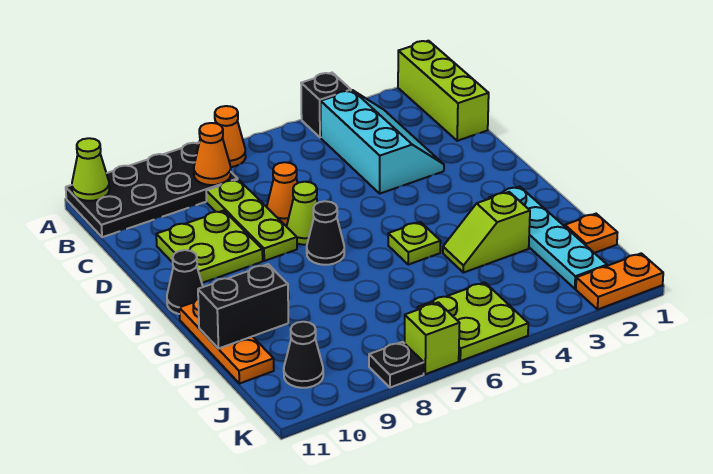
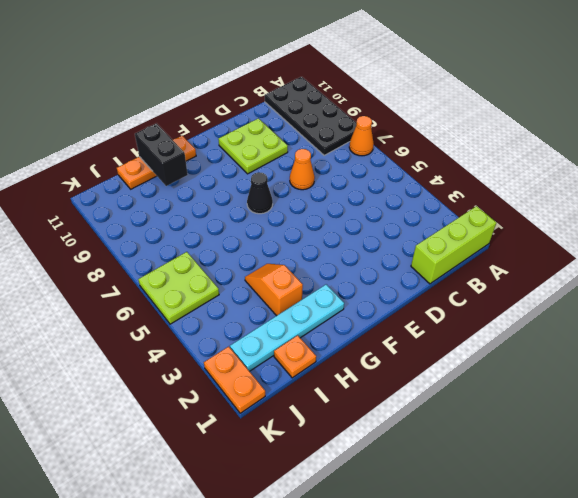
orange 1x2 slope [245,264,303,316] -> lime 1x2 slope [443,192,530,273]
none -> black 1x1 brick [301,73,351,137]
none -> cyan 2x3 slope [321,90,444,194]
none -> lime 1x3 plate [206,180,297,261]

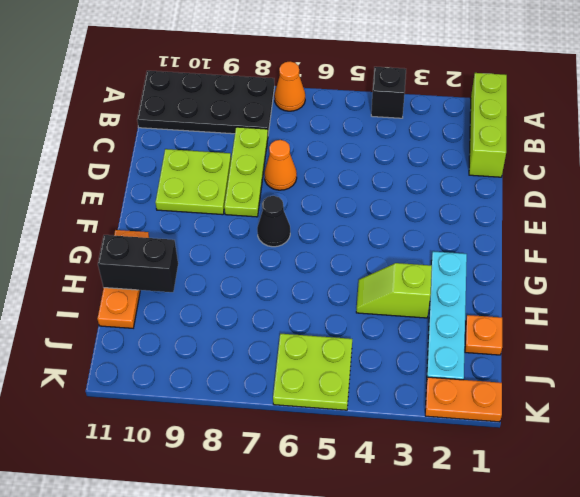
none -> cyan 2x3 slope [321,90,444,194]
none -> lime 1x1 cone [287,182,318,245]
none -> black 1x1 cone [167,250,203,314]

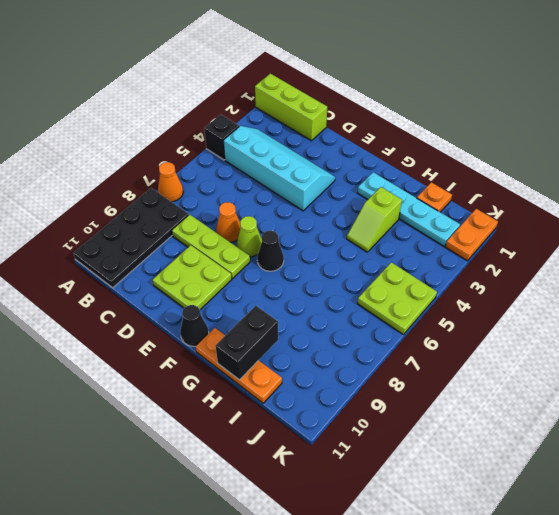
cyan 2x4 slope [223,126,335,211] -> cyan 2x3 slope [321,90,444,194]
none -> lime 1x1 plate [388,222,441,265]
none -> black 1x1 cone [284,322,323,388]
none -> lime 1x1 brick [405,302,459,374]

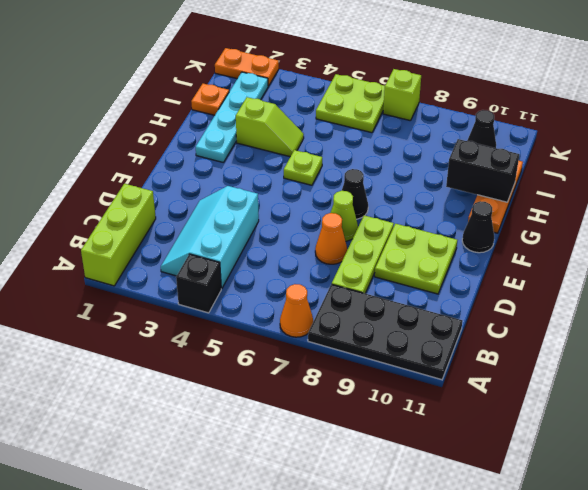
none -> black 1x1 plate [369,342,424,388]
none -> lime 1x1 cone [72,138,109,201]
none -> orange 1x1 cone [194,123,231,185]

